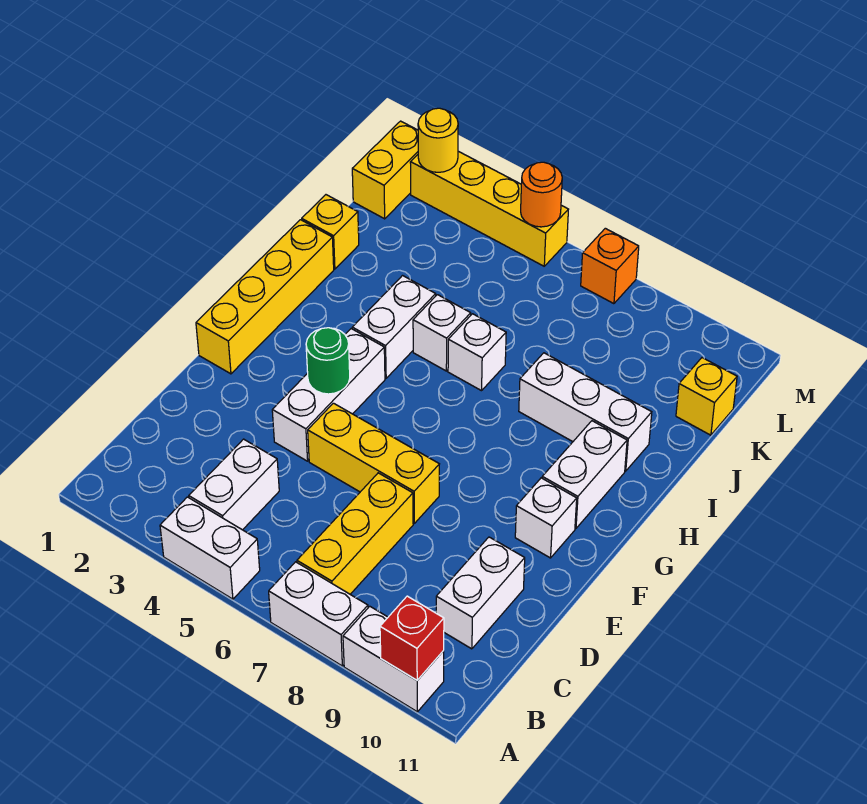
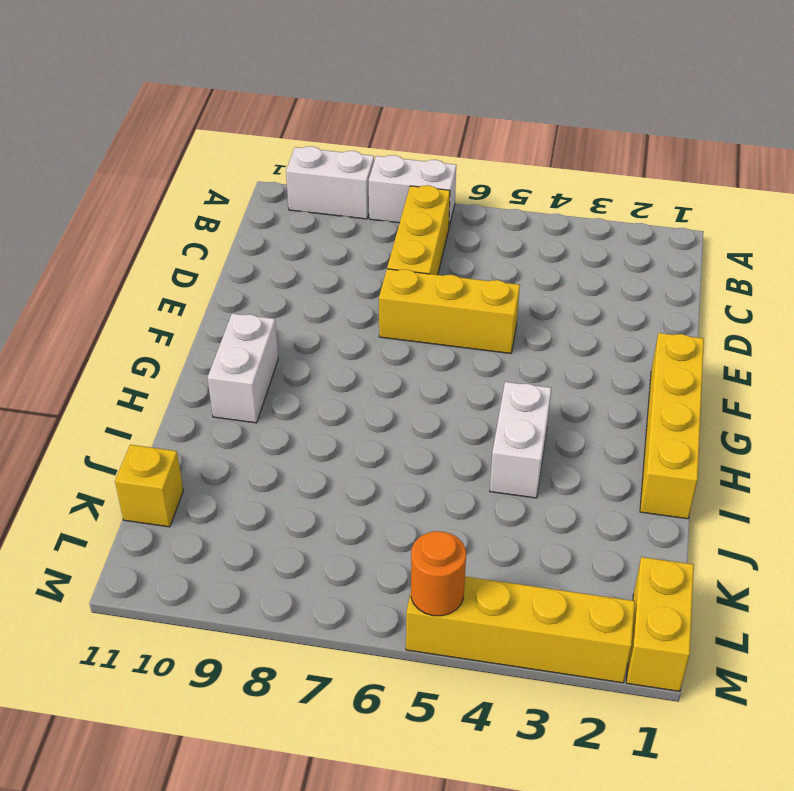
none -> white 1x2 brick [160,497,260,599]
none -> white 1x2 brick [189,439,279,530]
none -> white 1x2 brick [436,537,525,649]

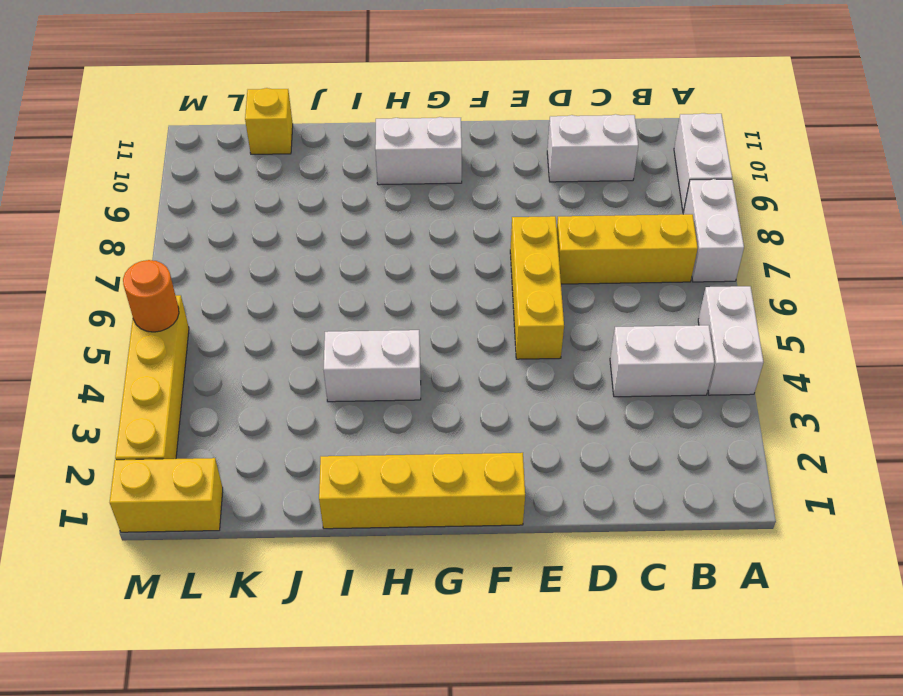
none -> white 1x3 brick [272,329,385,461]
none -> white 1x1 brick [515,478,577,558]
none -> white 1x1 brick [413,295,471,371]

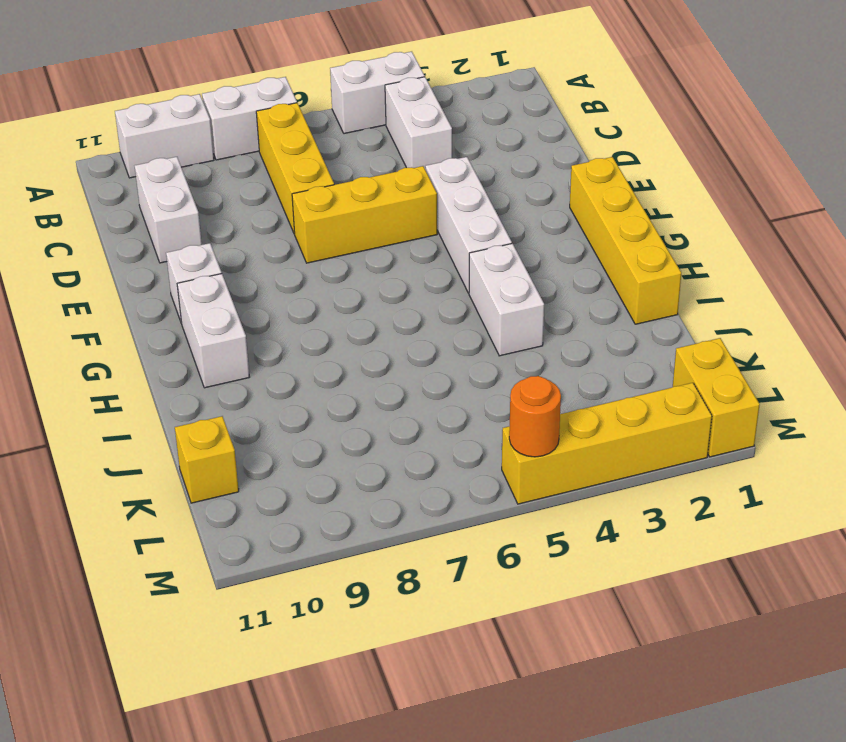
none -> white 1x1 brick [413,295,471,371]
none -> white 1x1 brick [448,314,506,391]
none -> white 1x3 brick [519,353,652,471]

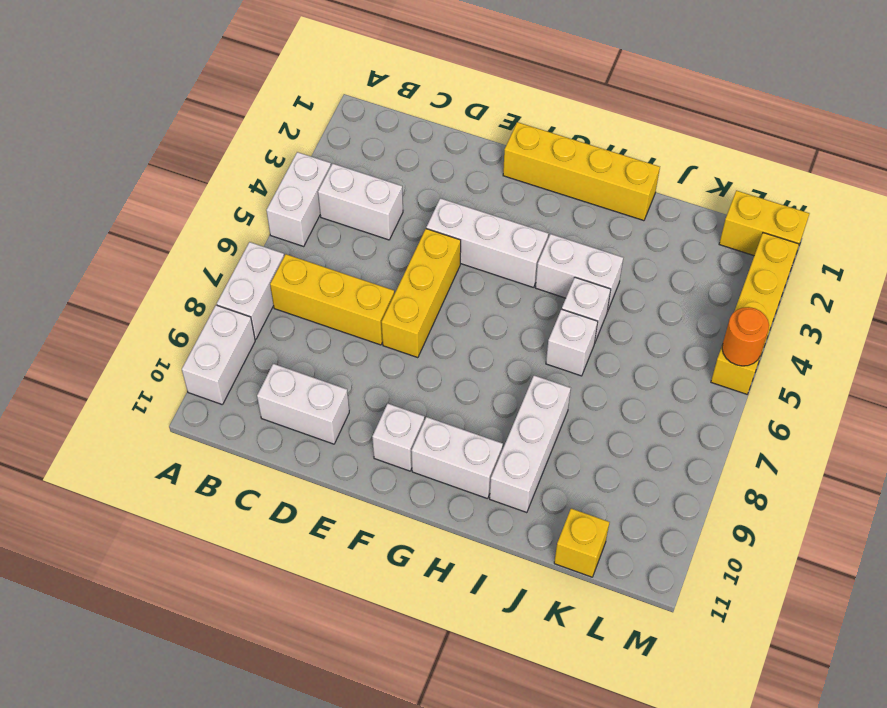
none -> yellow 1x1 brick [302,195,359,269]
none -> orange 1x1 brick [581,228,639,304]
none -> red 1x1 brick [380,596,444,680]

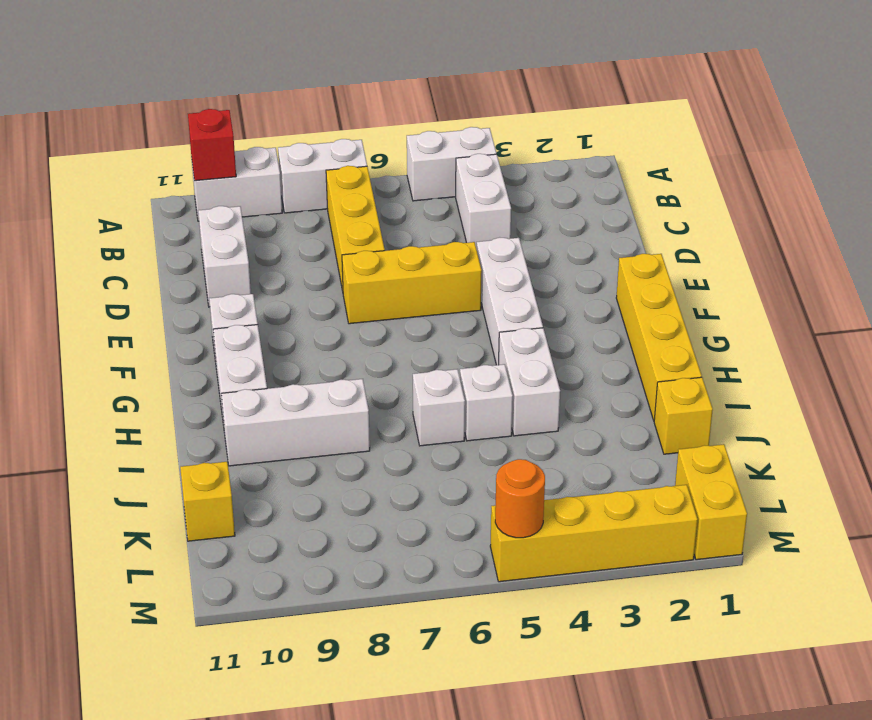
none -> orange 1x1 brick [581,228,639,304]
none -> green 1x1 round brick [306,328,350,394]
none -> yellow 1x1 round brick [418,108,458,172]

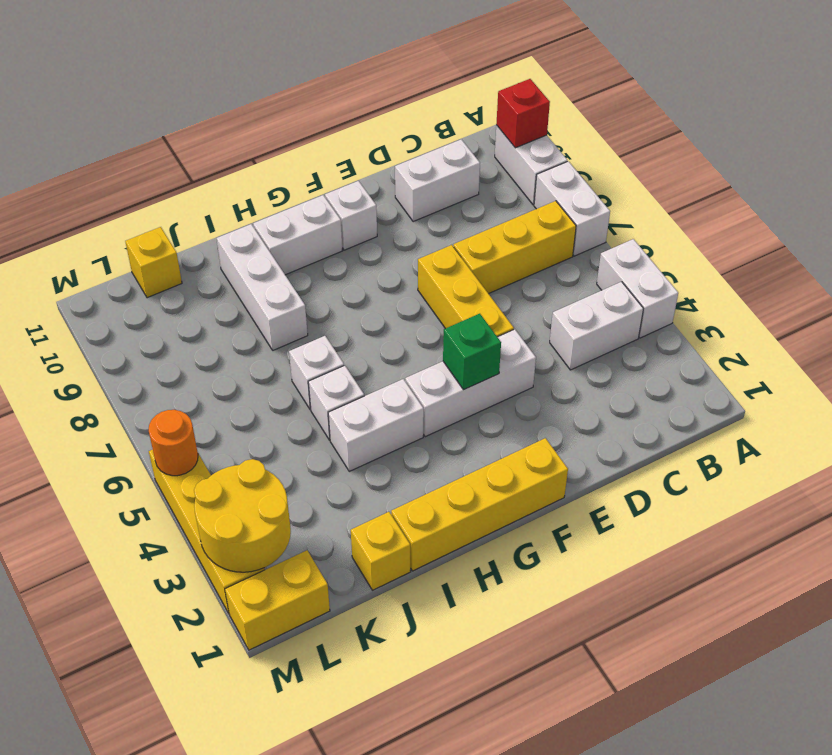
green 1x1 brick [443,314,501,390] -> green 1x1 round brick [306,328,350,394]
yellow 2x2 round brick [194,459,291,572] -> yellow 1x1 round brick [418,108,458,172]
none -> orange 1x1 brick [581,228,639,304]

